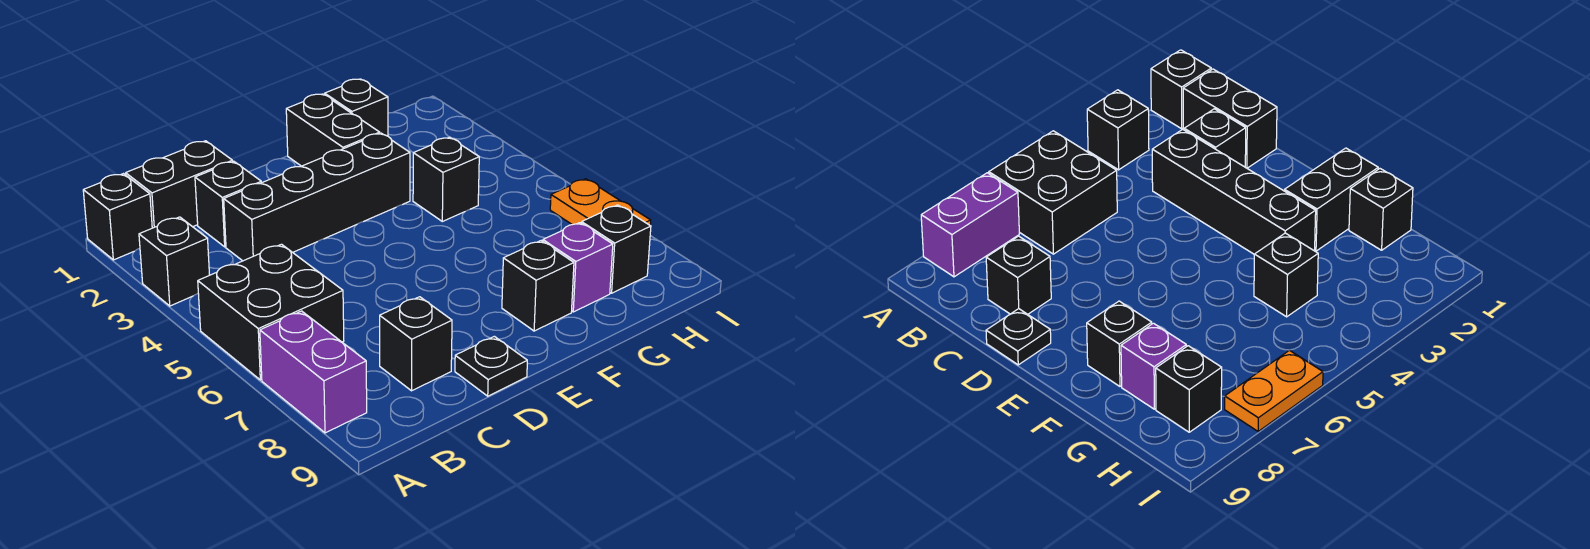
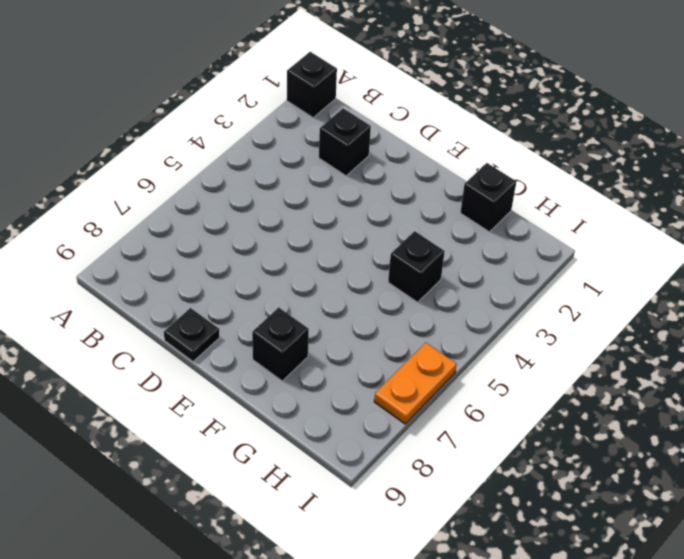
none -> black 1x1 brick [139,217,209,306]
none -> black 2x2 brick [198,244,344,380]
none -> purple 1x2 brick [260,311,367,433]

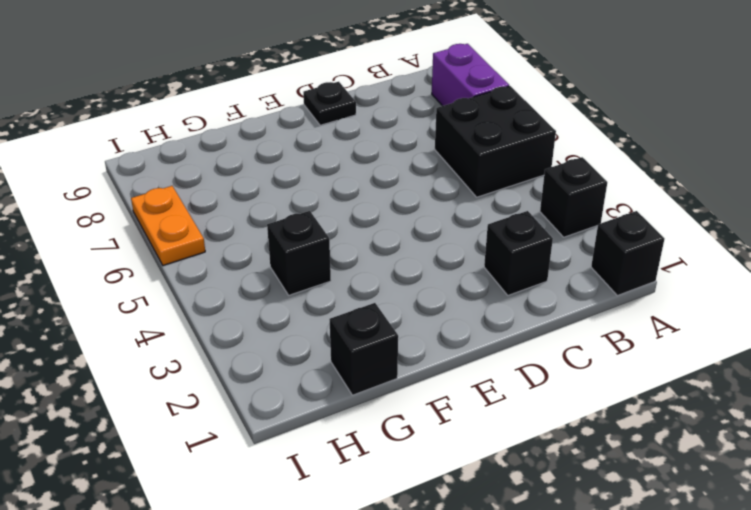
none -> black 1x2 brick [126,141,233,228]
none -> black 1x4 brick [224,133,410,261]
none -> black 1x1 brick [380,297,452,391]

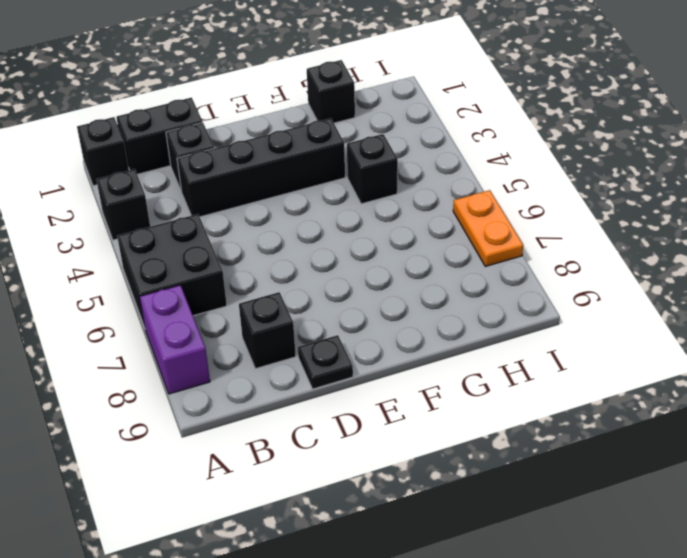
none -> black 1x2 brick [286,94,380,166]
none -> black 1x1 brick [502,241,574,331]
none -> purple 1x1 brick [543,223,613,312]

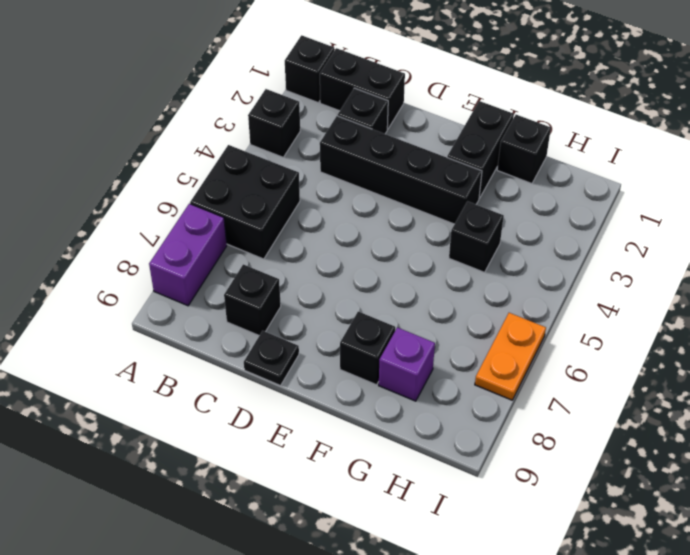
none -> black 1x1 brick [582,205,651,293]

